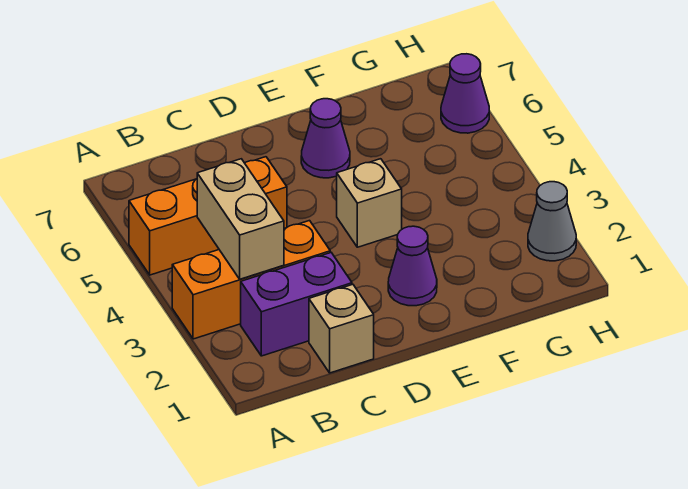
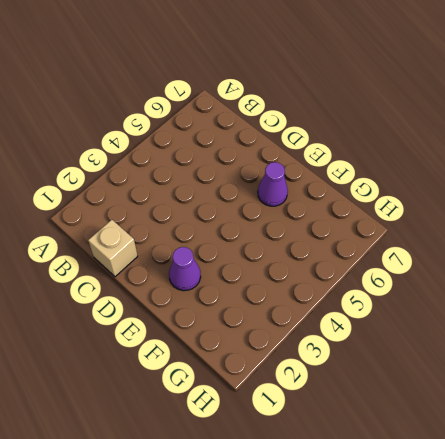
none -> orange 1x3 brick [172,221,330,339]
none -> orange 1x3 brick [129,157,287,275]

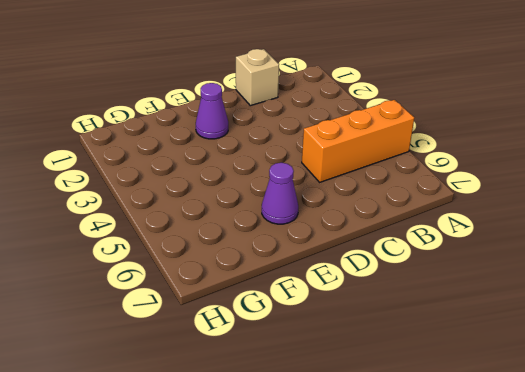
none -> orange 1x3 brick [172,221,330,339]
none -> purple 1x2 brick [241,253,352,356]

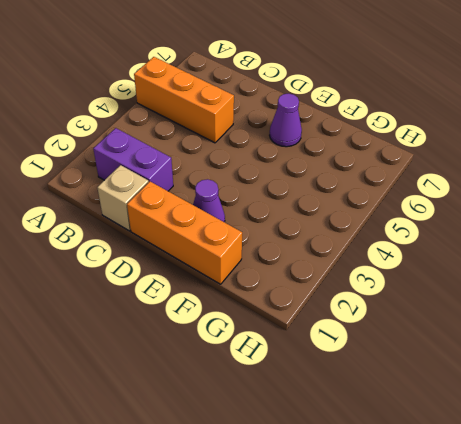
orange 1x3 brick [127,182,242,284] -> orange 1x3 brick moved to [172,221,330,339]
none -> tan 1x1 brick [337,159,402,247]
none -> grey 1x1 cone [528,182,576,261]

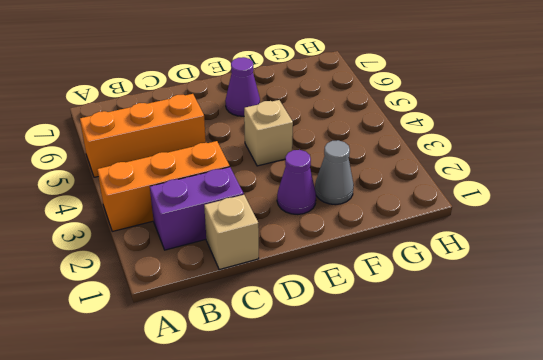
grey 1x1 cone [315,140,354,205] -> grey 1x1 cone moved to [528,182,576,261]
none -> purple 1x1 cone [441,54,489,133]
none -> tan 1x2 brick [197,159,284,279]

